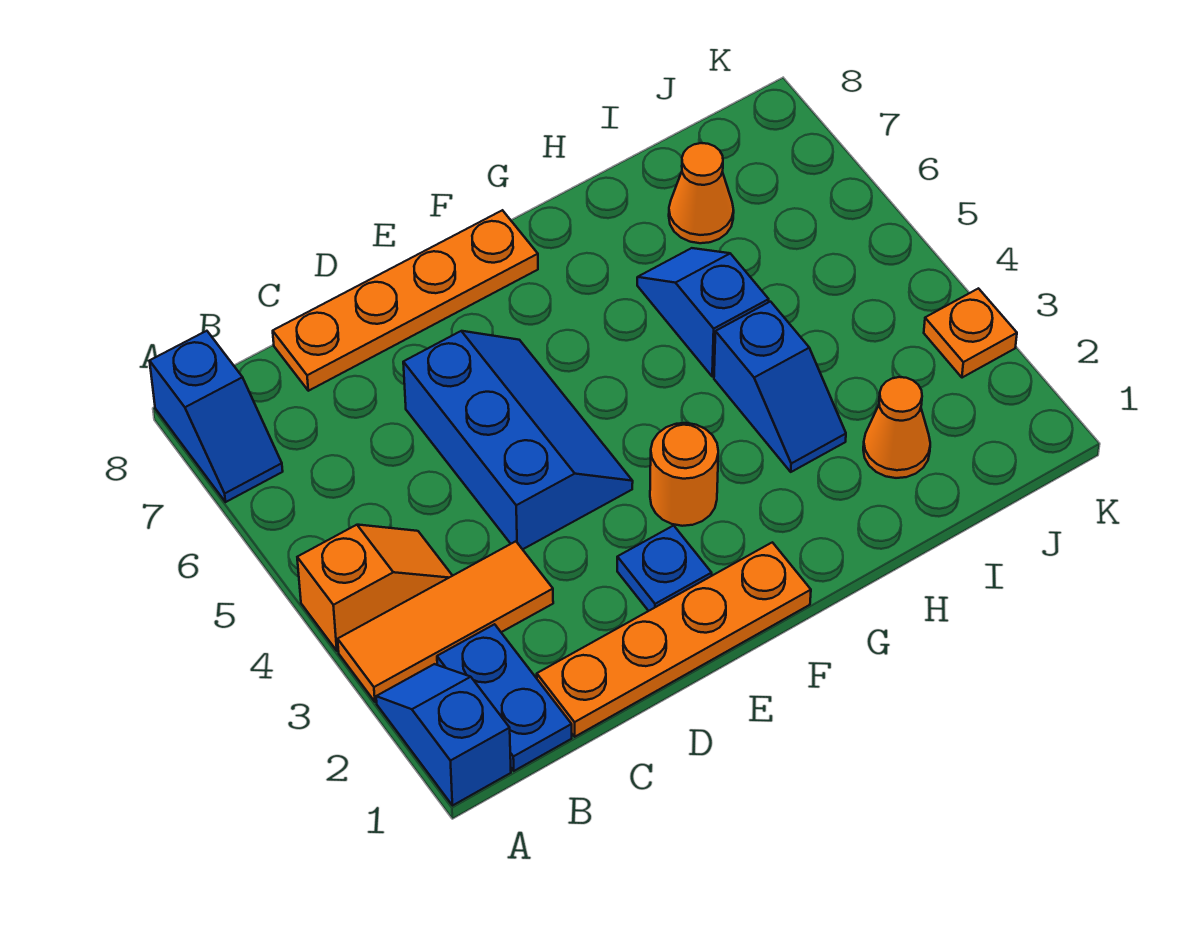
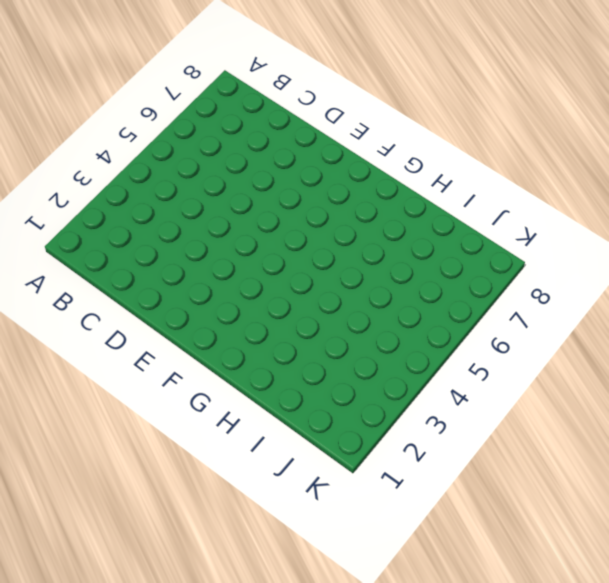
none -> blue 1x2 slope [376,664,511,806]
none -> orange 1x3 tile [338,541,553,702]
none -> orange 1x2 slope [297,525,452,651]

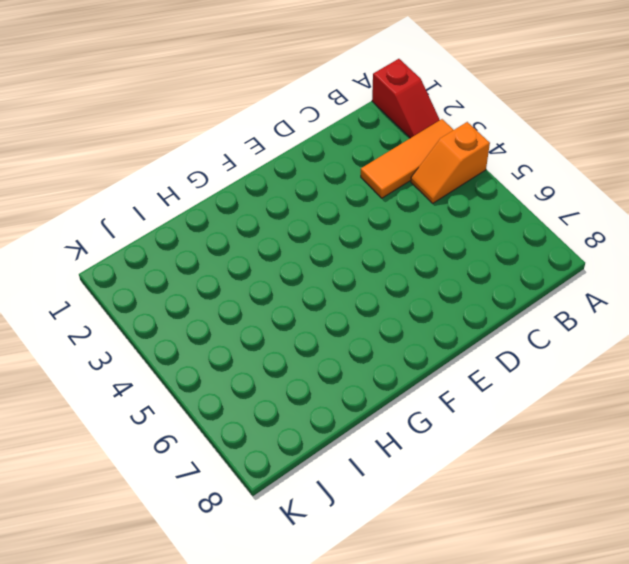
red 1x2 slope [372,59,440,138] -> blue 1x2 slope [376,664,511,806]
none -> blue 1x2 slope [150,331,283,502]
none -> blue 1x2 plate [437,624,572,771]
none -> orange 1x4 plate [537,542,811,737]

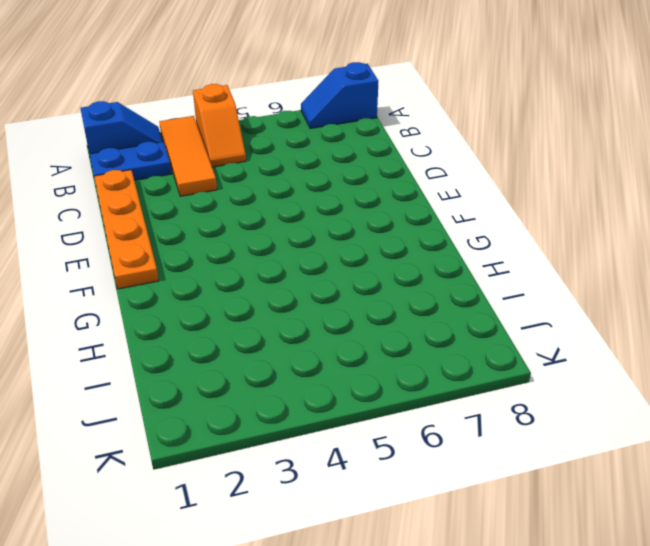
none -> orange 1x4 plate [273,210,538,391]
none -> blue 2x3 slope [403,331,633,549]
none -> blue 1x1 plate [617,526,712,611]

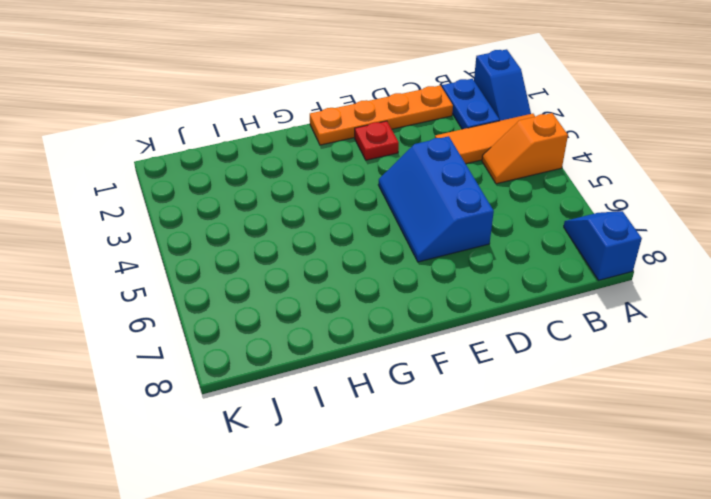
red 1x1 plate [355,121,399,160] -> blue 1x1 plate [617,526,712,611]
none -> orange 1x4 plate [273,210,538,391]
none -> orange 1x1 round brick [650,423,718,526]
none -> blue 1x2 slope [714,302,846,472]

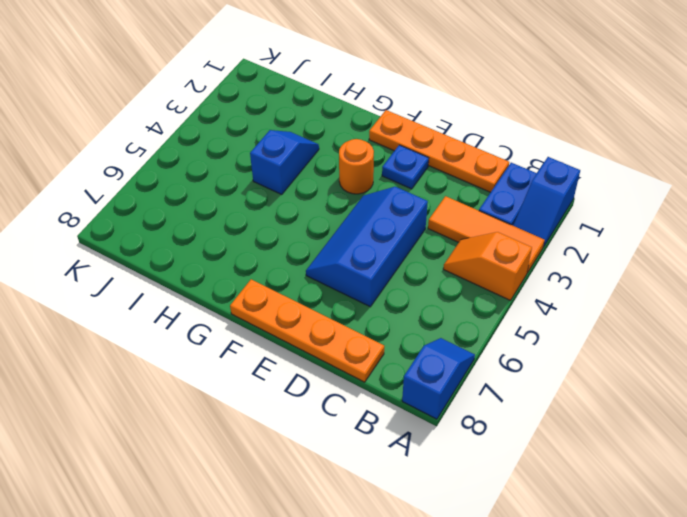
none -> blue 1x2 slope [637,248,769,377]
none -> orange 1x1 cone [863,377,930,478]
none -> orange 1x1 cone [669,143,734,243]

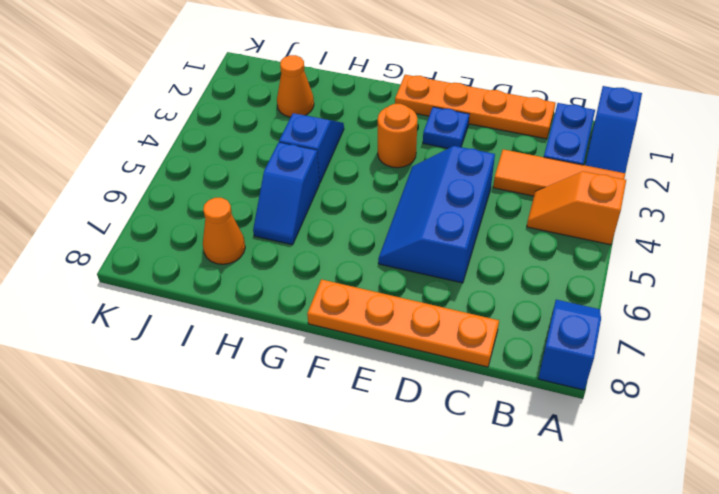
none -> orange 1x1 plate [924,288,1017,378]

